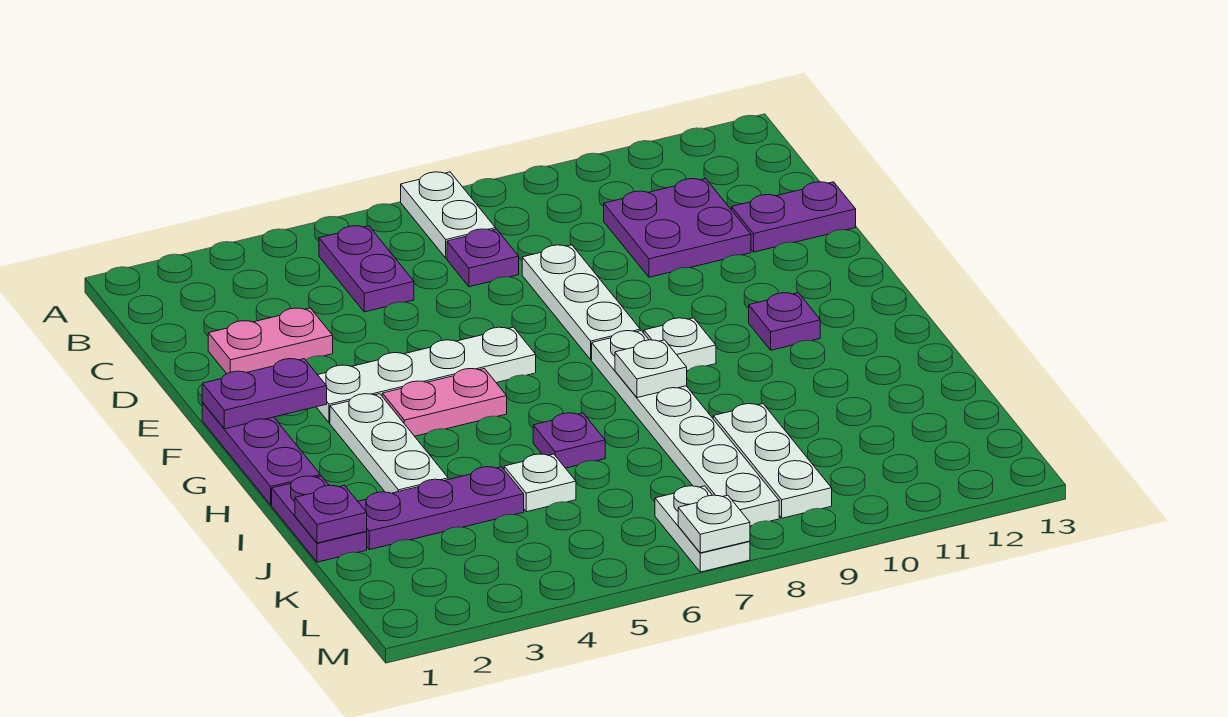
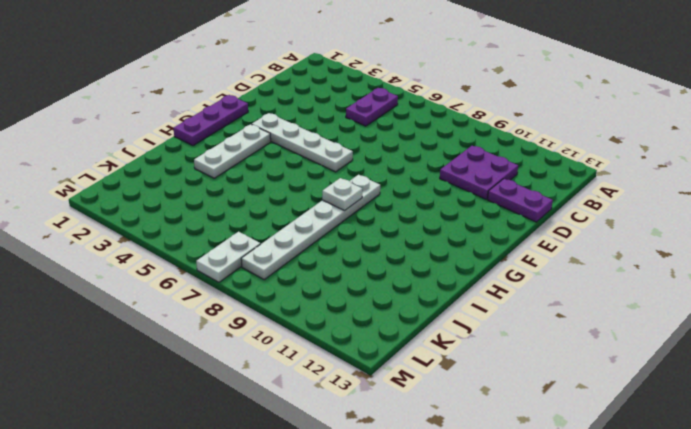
none -> white 1x2 plate [401,172,496,258]
none -> purple 1x1 plate [447,229,519,287]
none -> pink 1x2 plate [208,308,333,374]

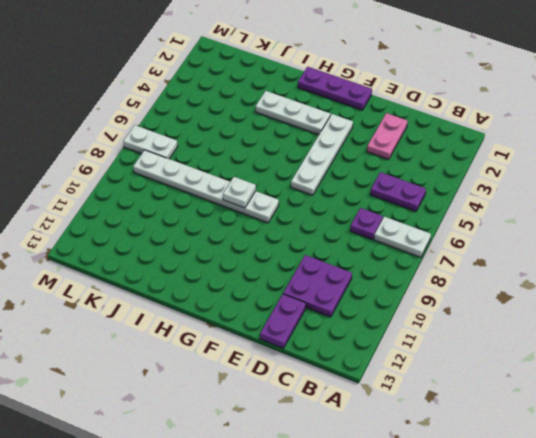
none -> white 1x3 plate [522,245,640,360]
none -> pink 1x2 plate [382,369,507,436]
none -> white 1x1 plate [644,318,716,371]

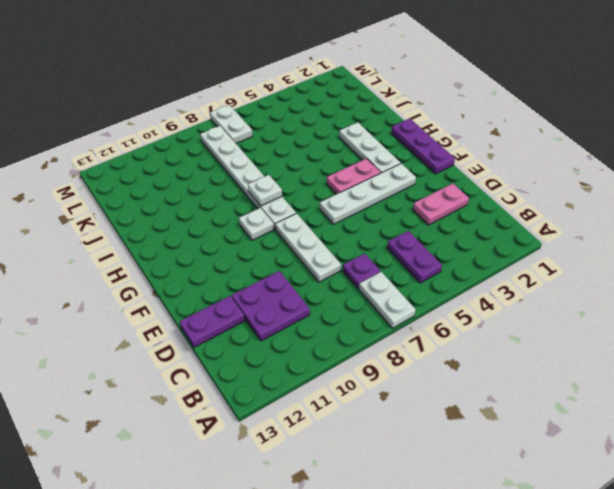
none -> purple 1x1 plate [749,293,820,350]
none -> purple 1x2 plate [272,476,367,562]
none -> purple 1x1 plate [533,413,605,468]

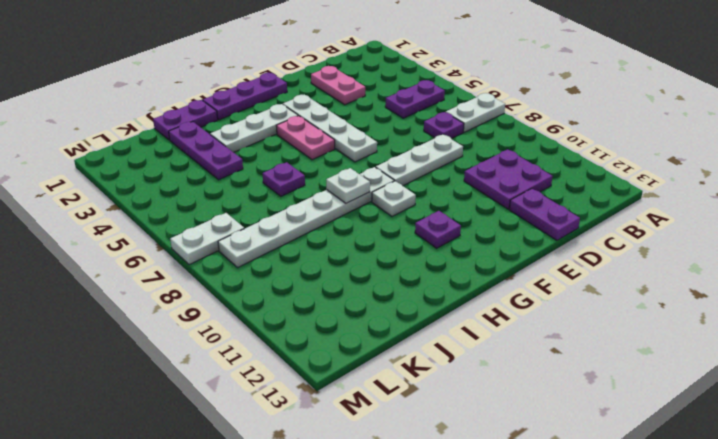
none -> white 1x1 plate [504,454,576,512]
none -> white 1x3 plate [713,404,832,518]
none -> purple 1x2 plate [202,359,327,429]

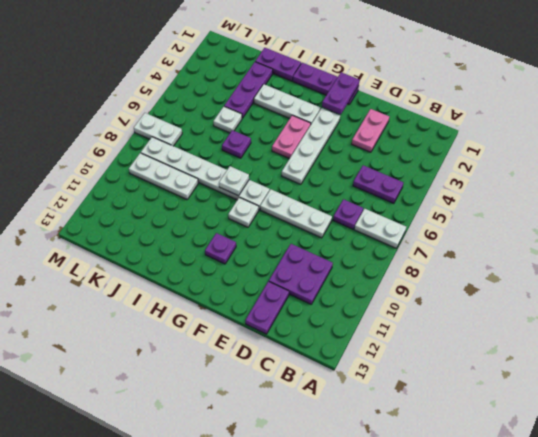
none -> purple 1x1 plate [295,485,367,543]
none -> white 1x1 plate [678,495,750,553]

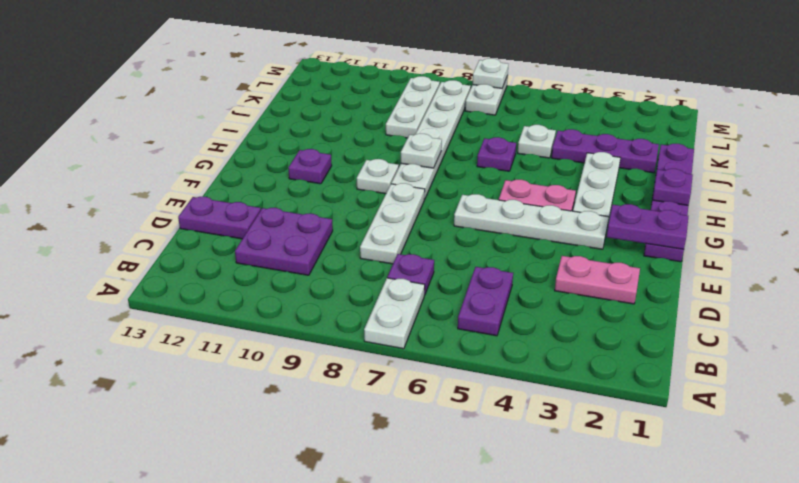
purple 1x1 plate [652,169,693,205] -> purple 1x1 plate moved to [295,485,367,543]

